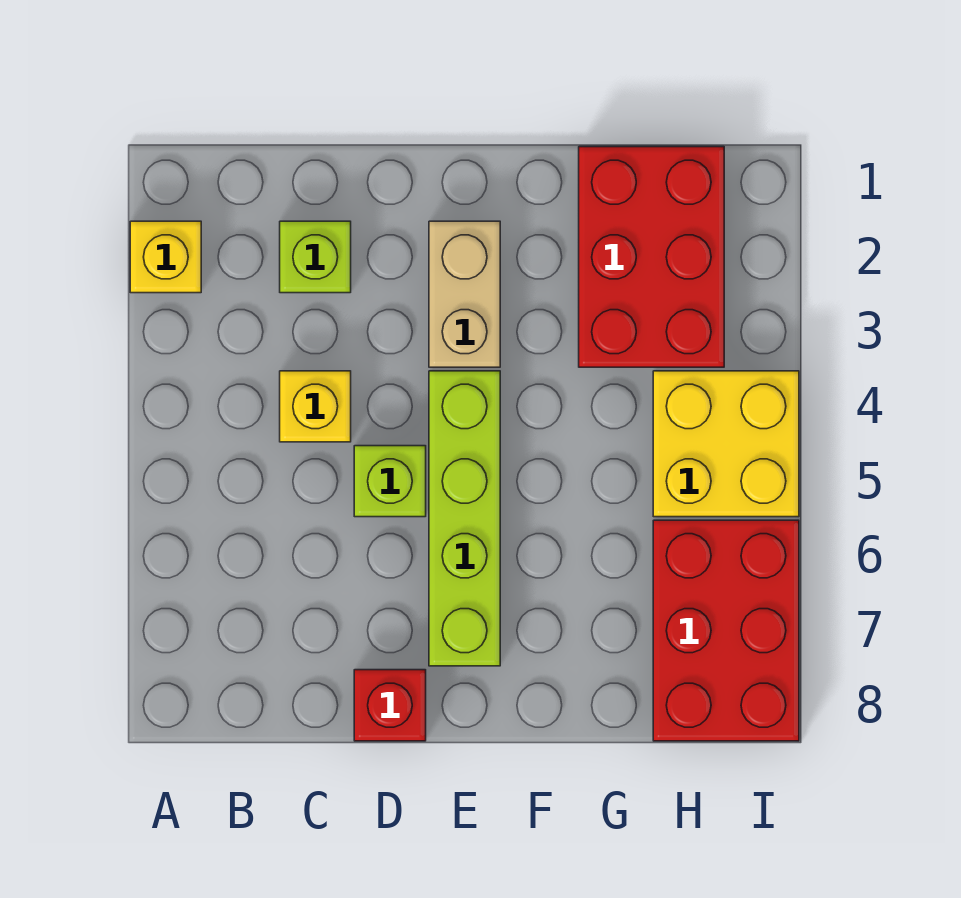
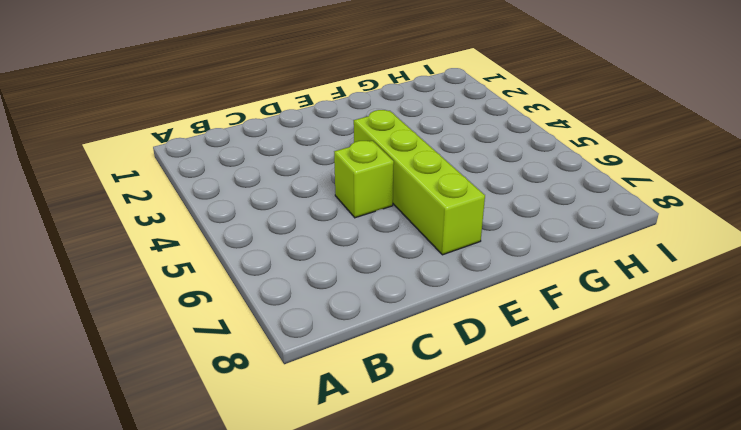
none -> yellow 1x1 brick [130,221,201,293]
none -> lime 1x1 brick [280,221,351,293]

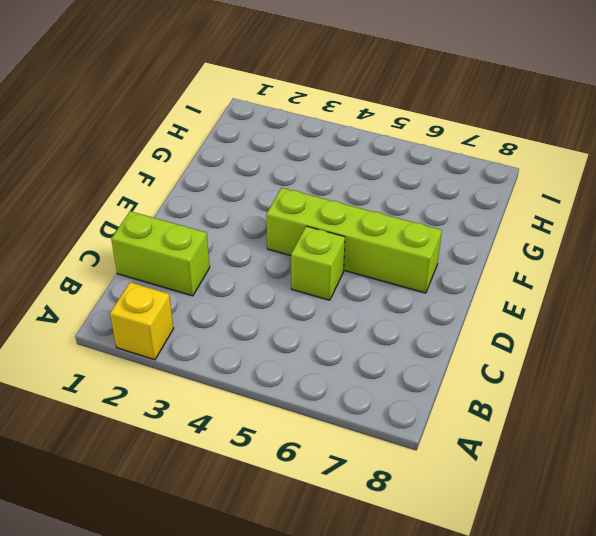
lime 1x2 brick [111,211,210,296] -> lime 1x1 brick [280,221,351,293]
none -> yellow 1x1 brick [280,371,351,442]
none -> red 1x1 brick [354,670,426,741]

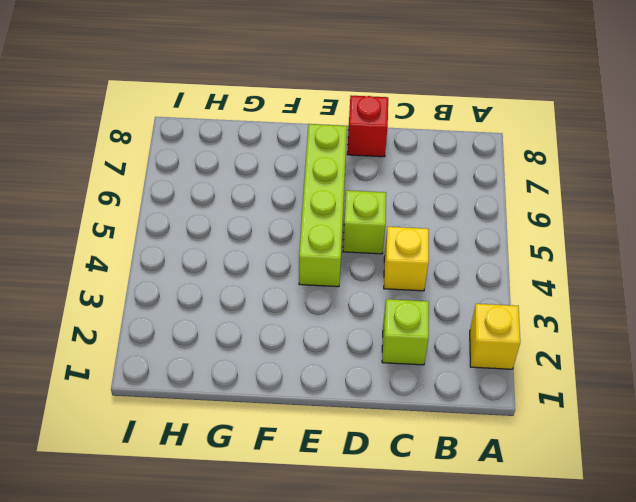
none -> tan 1x2 brick [429,221,500,367]
none -> red 2x3 brick [579,147,724,367]

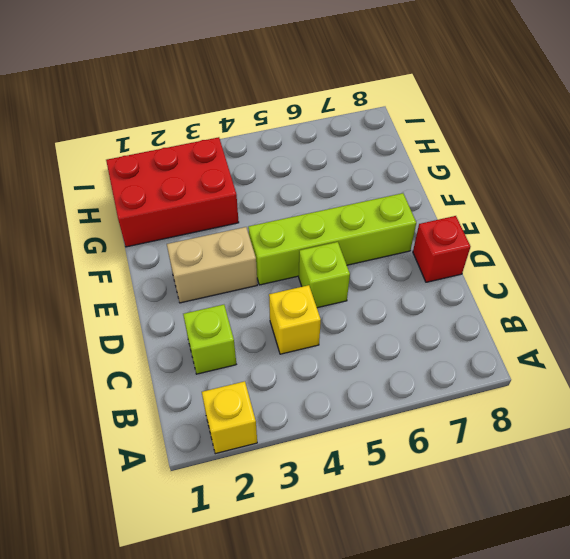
none -> yellow 2x2 brick [653,371,799,517]
none -> red 2x3 brick [653,520,799,741]

